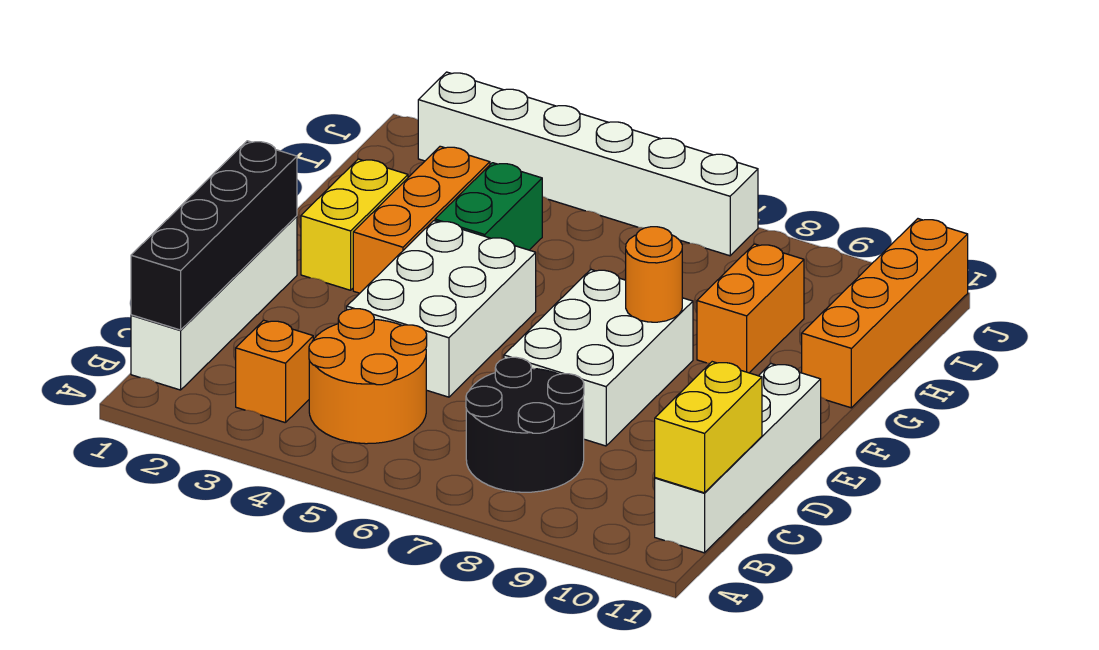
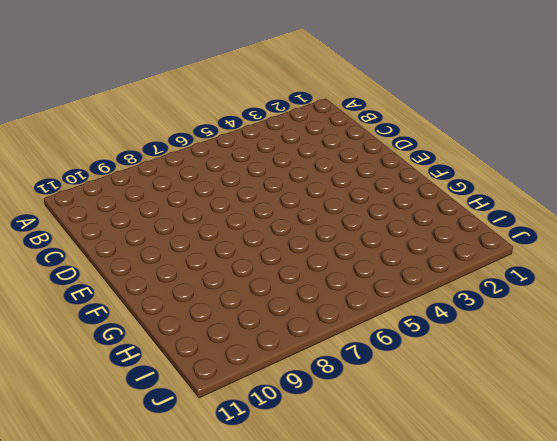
none -> white 1x4 brick [131,216,297,390]
none -> orange 1x1 brick [236,320,313,423]
none -> orange 2x2 round brick [309,309,427,444]

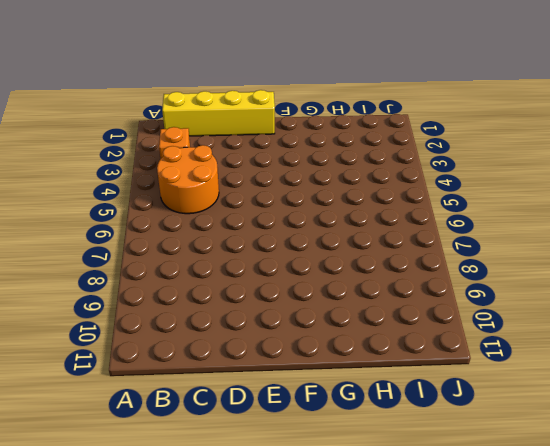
yellow 1x4 brick [162,90,275,136] -> white 1x4 brick [131,216,297,390]
none -> black 2x2 round brick [466,357,584,492]
none -> white 1x4 brick [655,364,821,553]
none -> white 2x3 brick [347,221,536,397]

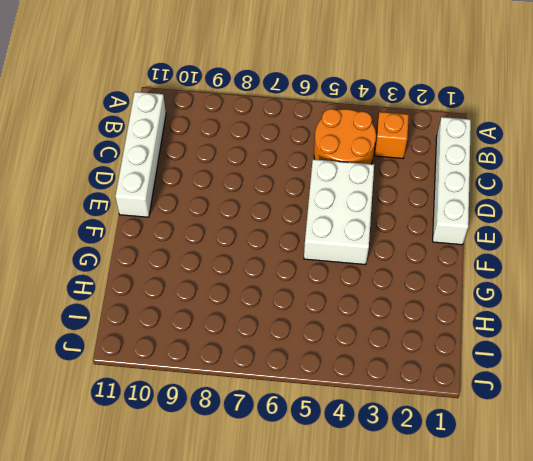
none -> black 2x2 round brick [466,357,584,492]
none -> white 2x3 brick [504,270,693,446]
none -> yellow 1x2 brick [301,159,408,290]

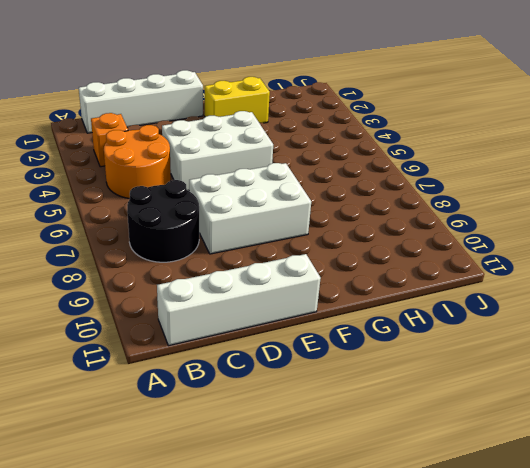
none -> orange 1x3 brick [353,146,490,293]
none -> green 1x2 brick [435,163,542,250]
none -> orange 1x2 brick [697,244,804,373]

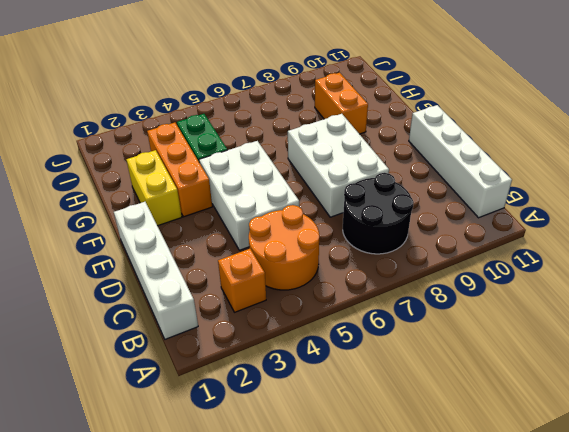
none -> orange 1x4 brick [802,219,968,408]
none -> white 1x6 brick [418,72,758,256]
none -> black 1x4 brick [131,141,297,330]

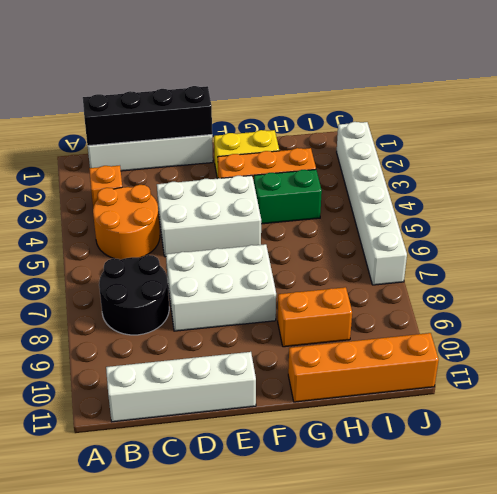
none -> yellow 1x2 brick [655,362,762,493]
none -> orange 1x1 round brick [626,227,682,322]

